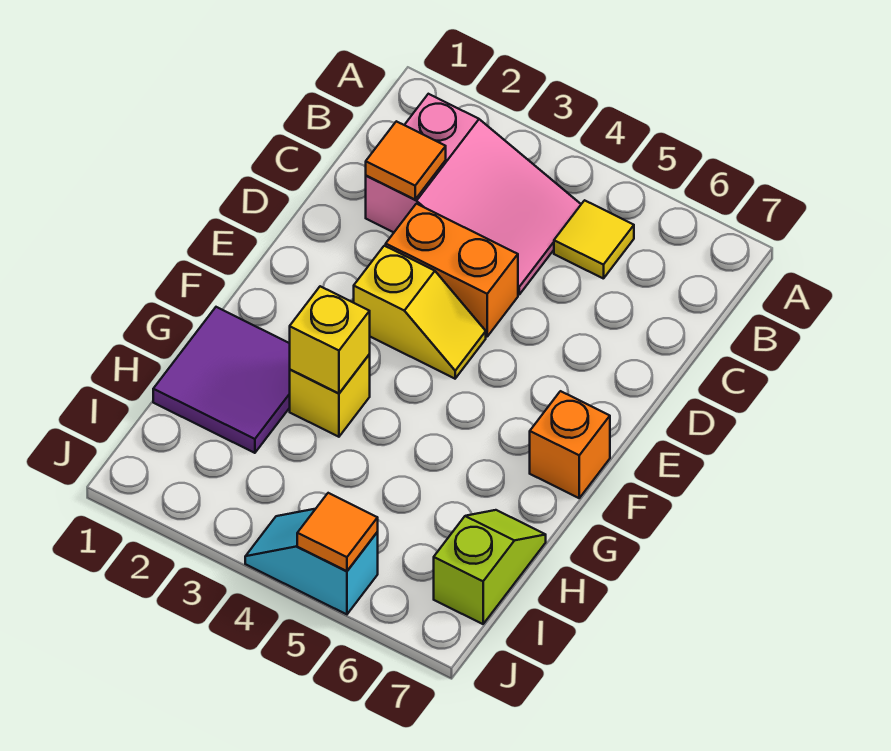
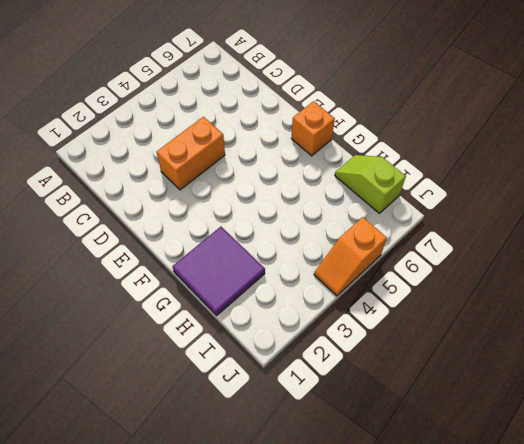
orange 1x2 slope [314,217,387,296] -> cyan 1x2 slope [245,509,378,614]
none -> pink 2x3 slope [366,94,581,294]
none -> yellow 1x1 tile [554,200,634,279]
none -> yellow 1x2 slope [354,246,486,379]

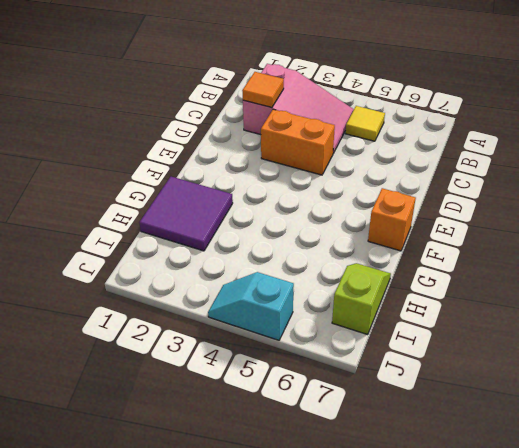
none -> yellow 1x2 slope [354,246,486,379]
none -> yellow 1x1 brick [290,354,370,437]
none -> yellow 1x1 brick [290,286,370,394]

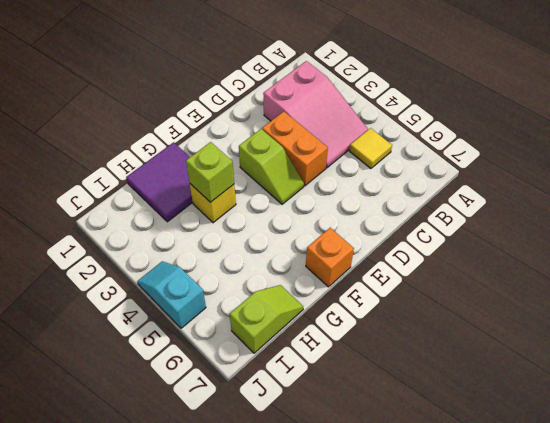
lime 1x2 slope [239,129,304,204] -> yellow 1x2 slope [354,246,486,379]
lime 1x1 brick [186,142,234,202] -> yellow 1x1 brick [290,286,370,394]
none -> orange 1x1 tile [366,121,446,199]
none -> orange 1x1 tile [297,493,378,571]

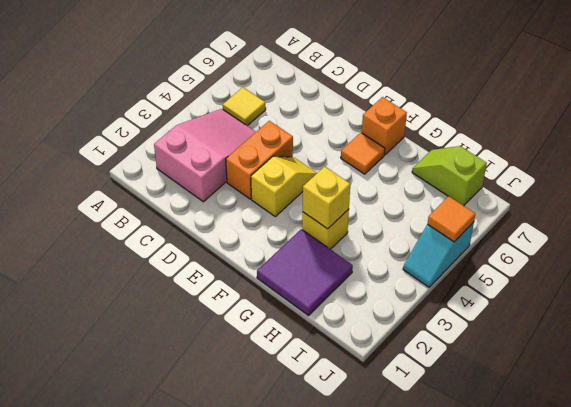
orange 1x1 tile [341,133,385,174] -> orange 1x1 tile moved to [366,121,446,199]

